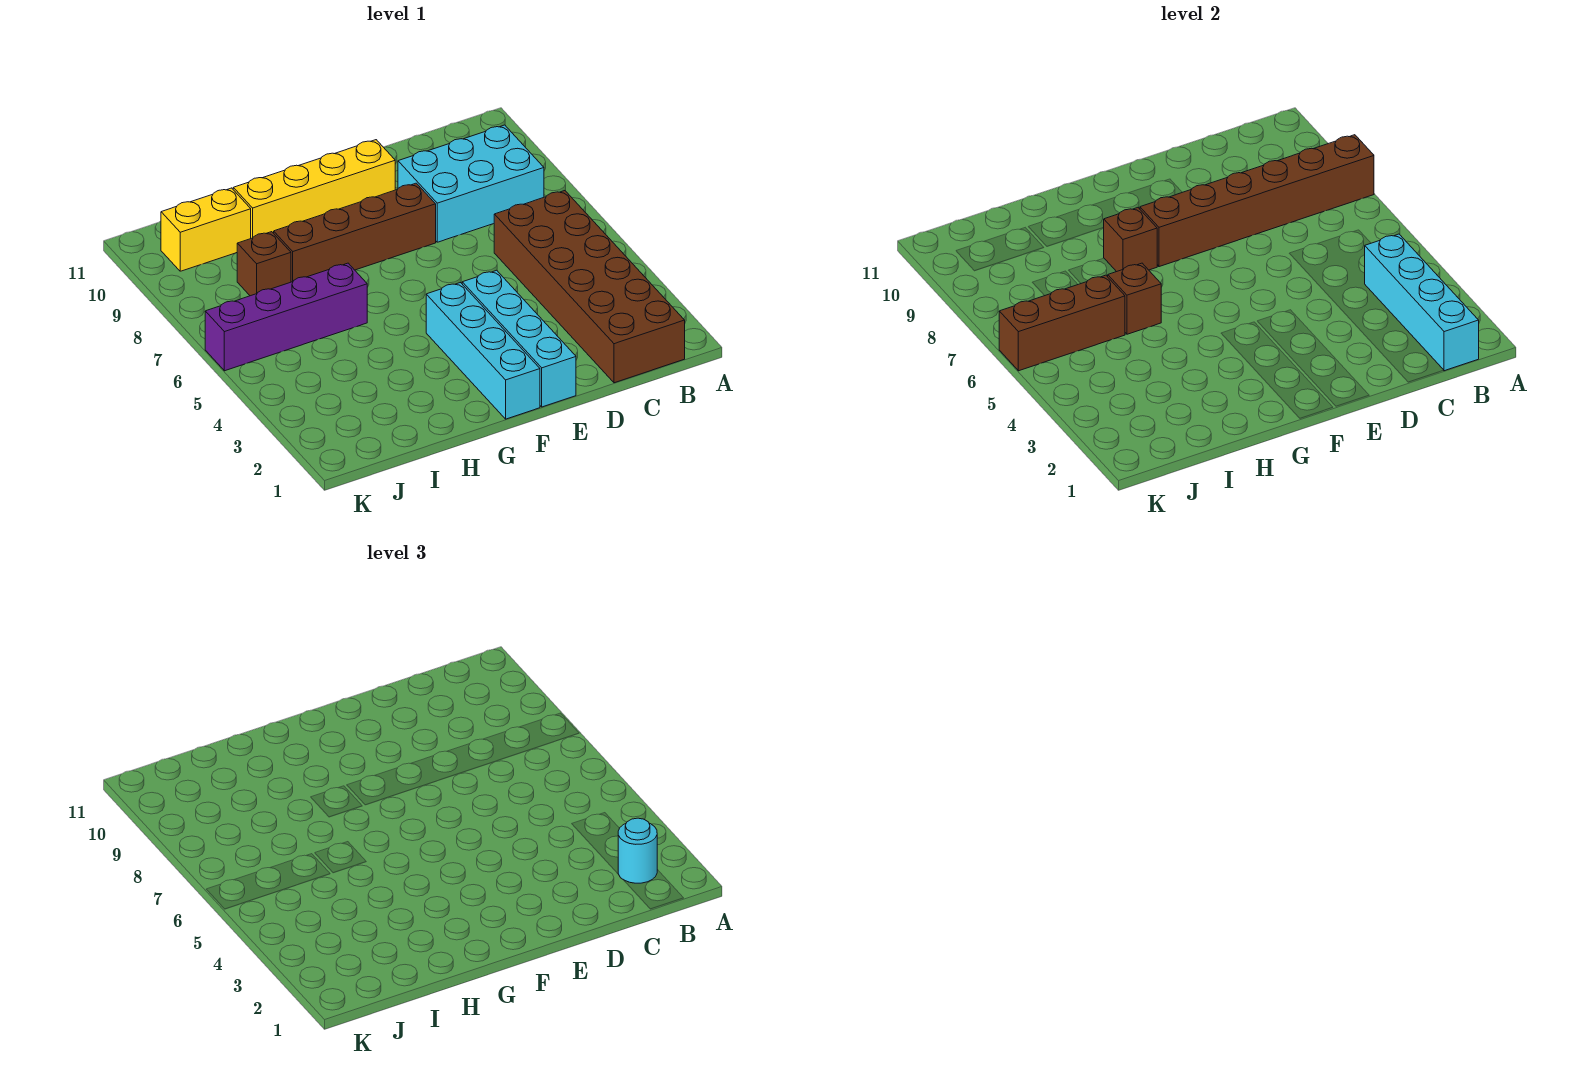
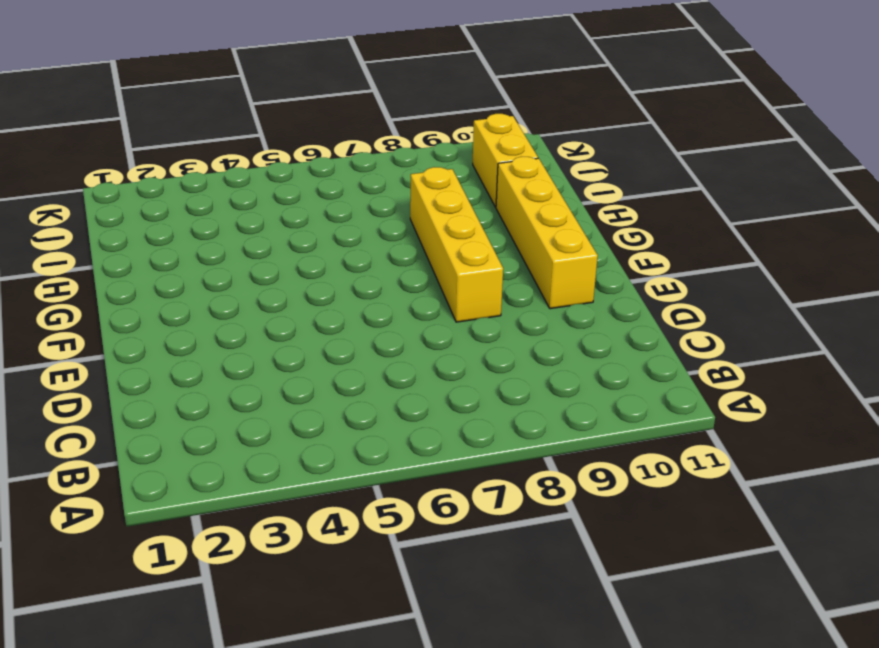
yellow 1x4 brick [410,167,503,322] -> brown 1x4 brick [274,183,436,282]
none -> brown 2x6 brick [494,191,685,383]
none -> cyan 2x3 brick [398,125,544,242]
none -> cyan 1x4 brick [462,270,576,407]

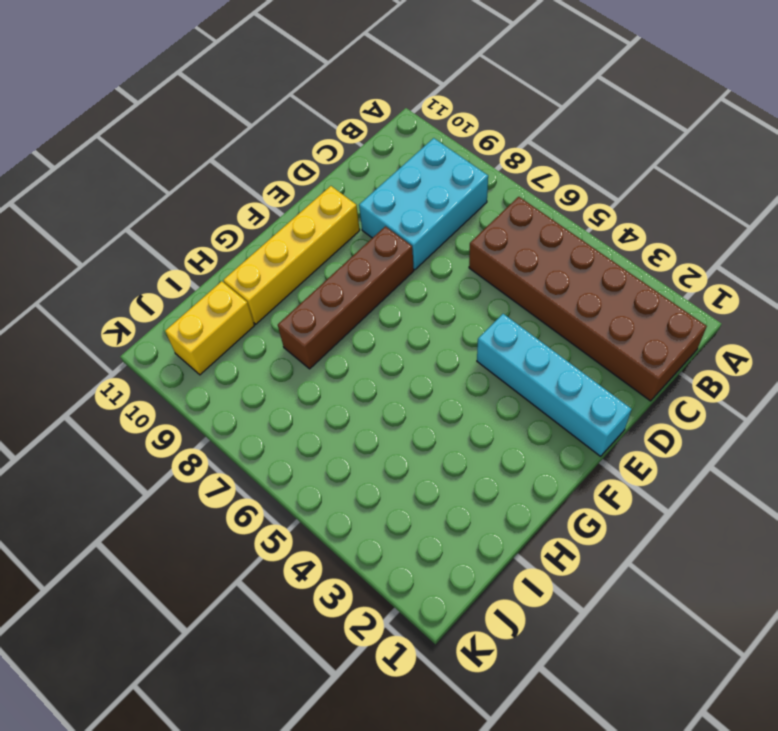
none -> cyan 1x4 brick [426,283,540,419]
none -> purple 1x4 brick [205,263,367,371]
none -> brown 1x1 brick [237,232,291,296]

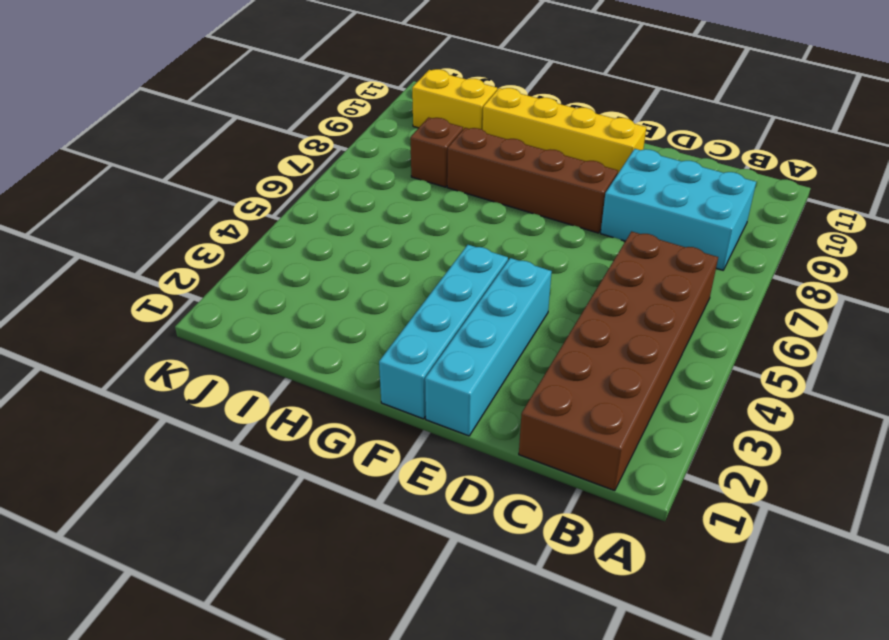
none -> purple 1x4 brick [205,263,367,371]
none -> brown 1x6 brick [1140,135,1374,267]
none -> cyan 1x4 brick [1365,234,1479,371]

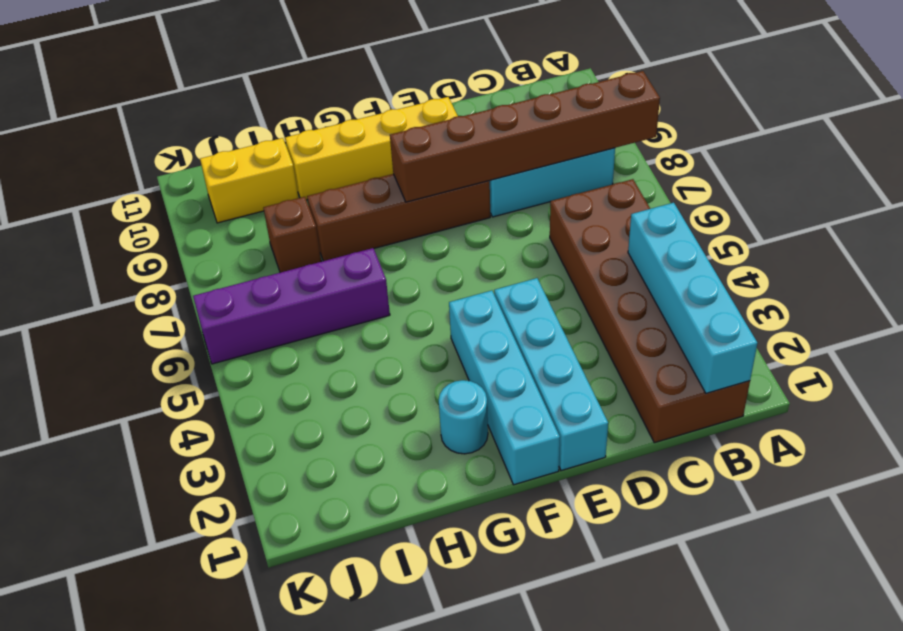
cyan 1x1 round brick [439,380,488,454] -> cyan 1x1 round brick moved to [618,818,657,883]
none -> brown 1x1 brick [1103,208,1158,272]
none -> brown 1x1 brick [1108,263,1161,334]
none -> brown 1x3 brick [999,275,1125,371]

